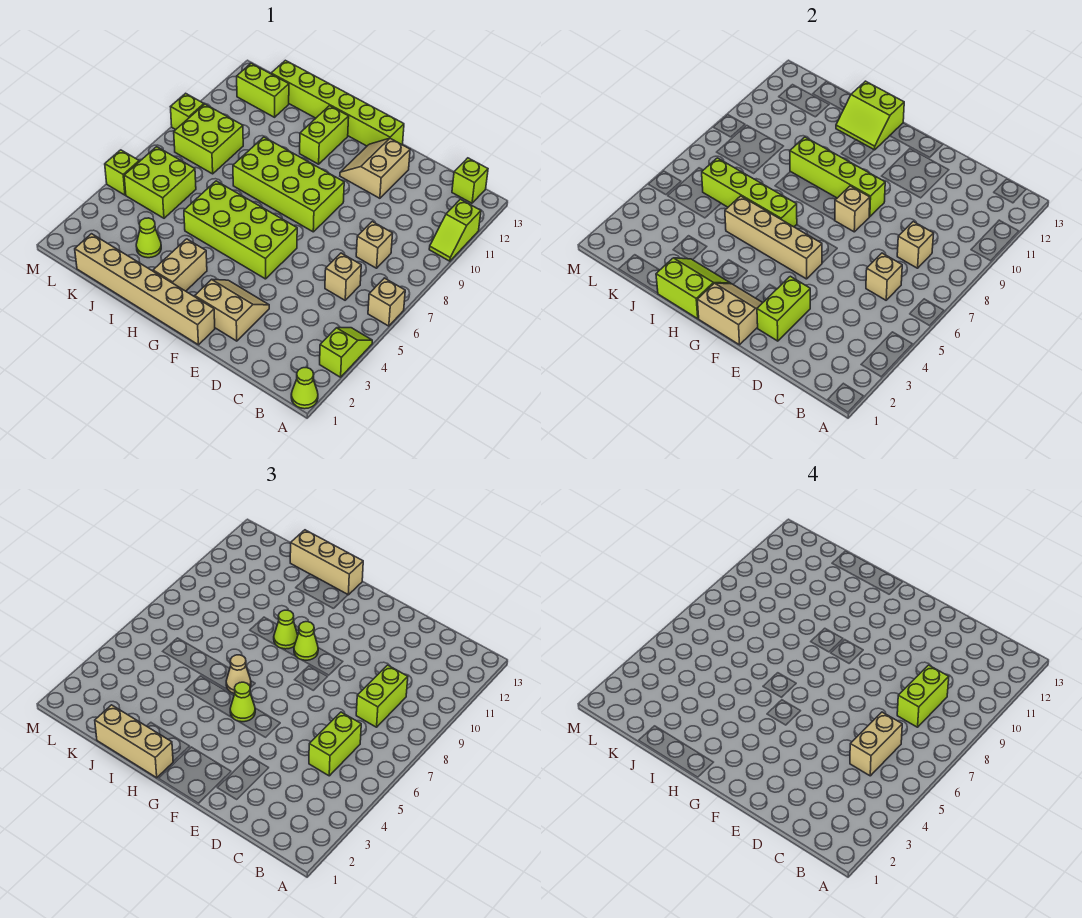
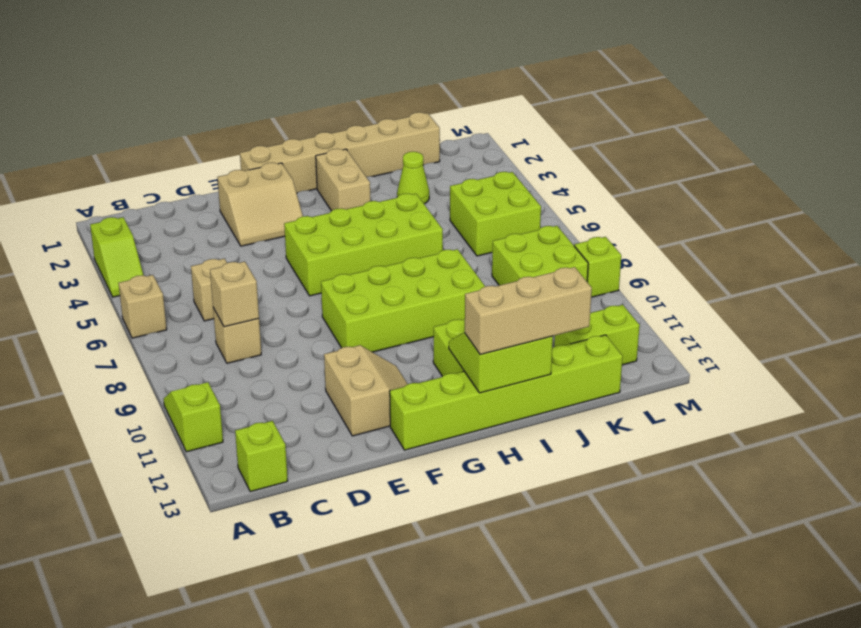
none -> lime 1x1 cone [291,368,318,409]
none -> lime 1x1 brick [105,150,139,195]
none -> tan 1x1 brick [866,253,902,300]
none -> lime 1x2 brick [757,276,810,341]

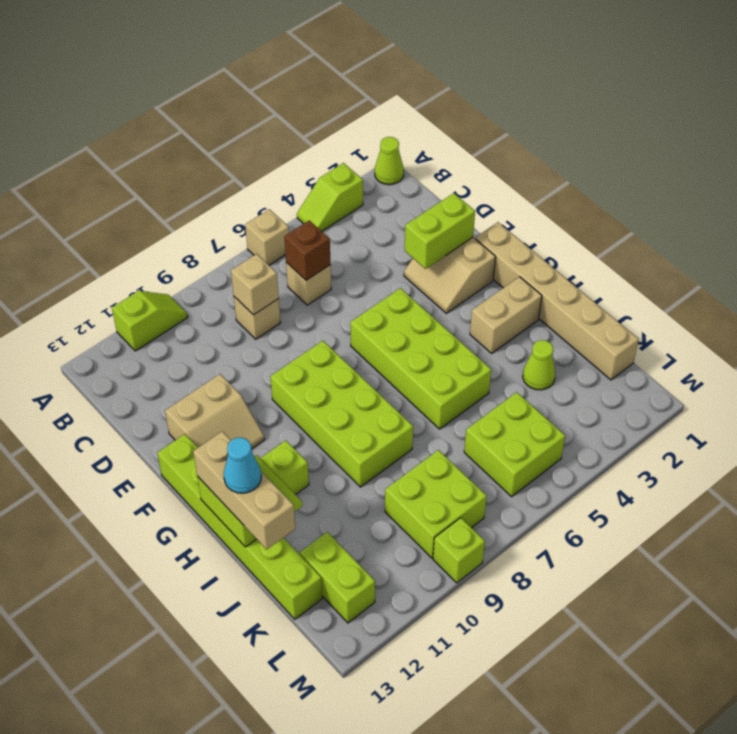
brown 1x1 brick [284,220,331,280] -> tan 1x1 brick [866,253,902,300]
cyan 1x1 cone [224,438,261,493] -> none
none -> lime 1x1 brick [452,158,488,203]
none -> lime 1x1 brick [105,150,139,195]
none -> tan 2x2 slope [697,283,763,345]
none -> tan 1x4 brick [725,196,822,279]

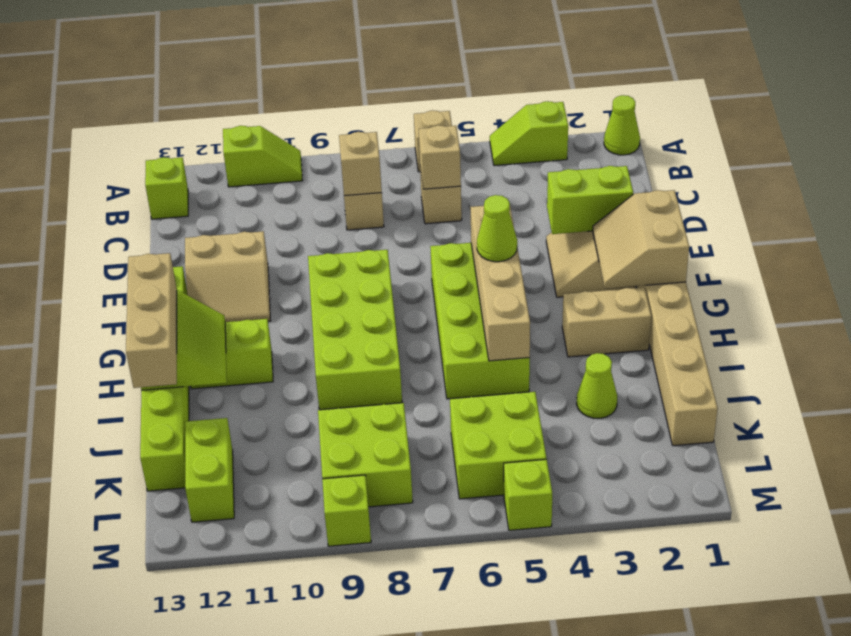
none -> tan 1x1 brick [835,186,870,232]
none -> lime 1x4 brick [790,137,885,217]
none -> lime 2x2 slope [656,258,731,319]
none -> lime 1x4 brick [702,158,797,227]

